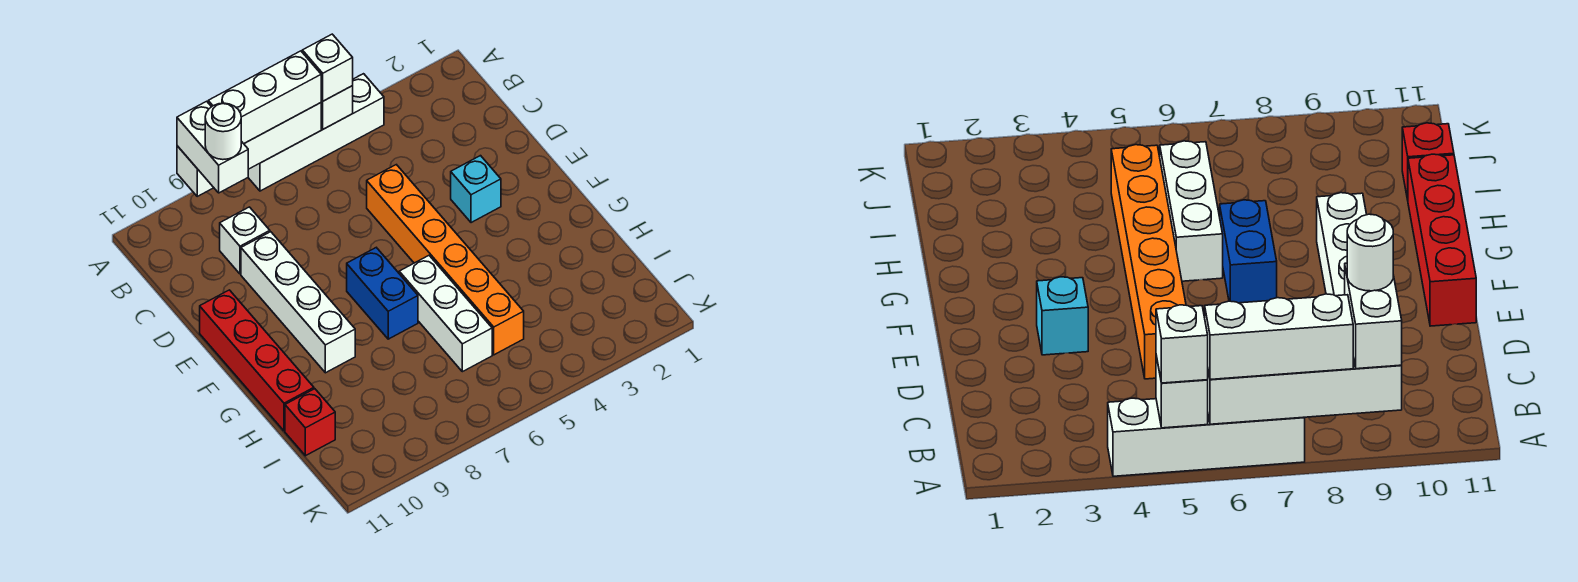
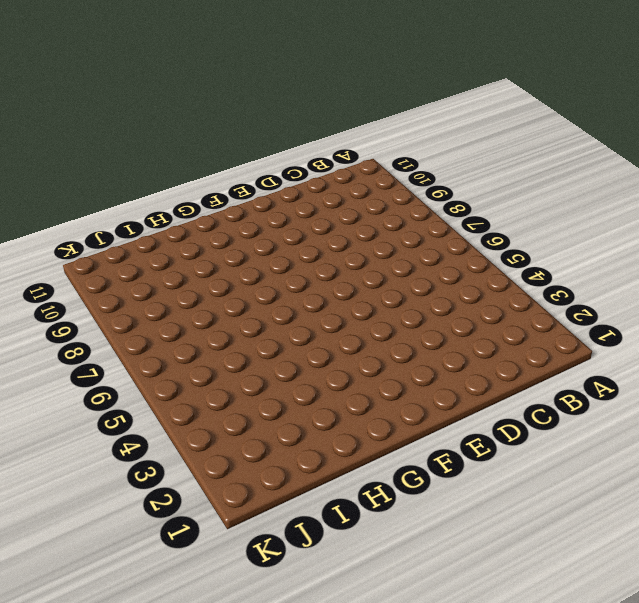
none -> white 1x4 brick [248,74,384,191]
none -> white 1x1 brick [220,207,270,274]
none -> orange 1x6 brick [367,165,524,355]

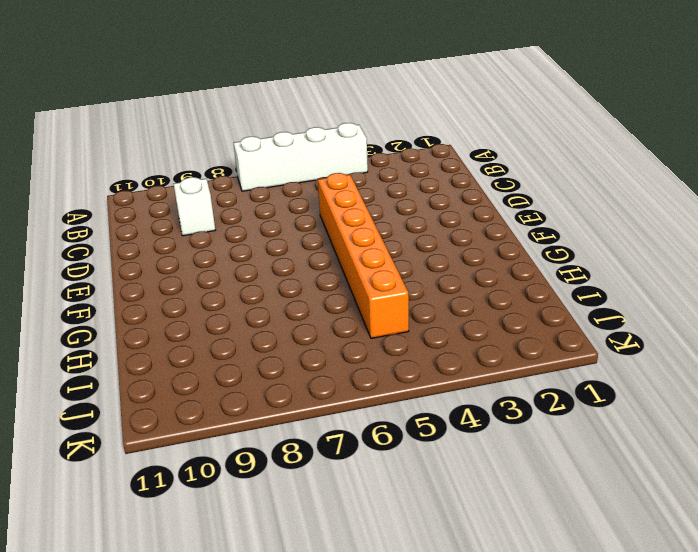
none -> white 1x4 brick [241,232,355,373]
none -> cyan 1x1 brick [451,156,501,223]
none -> red 1x4 brick [200,290,314,431]

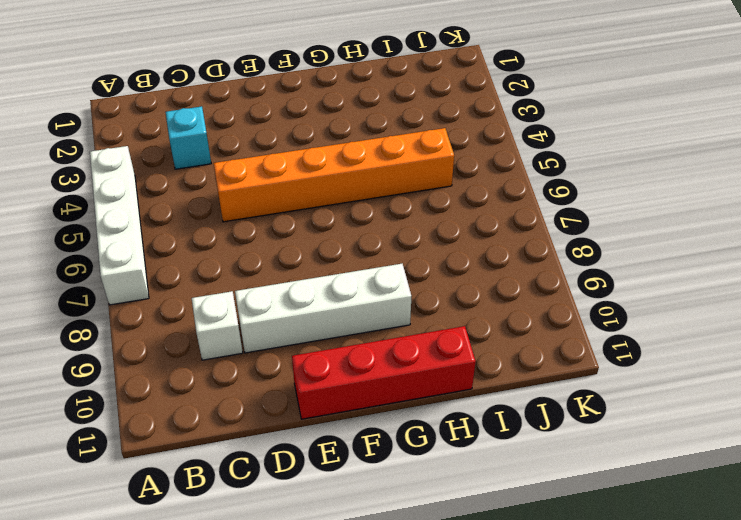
cyan 1x1 brick [166,106,211,169] -> cyan 1x1 brick moved to [451,156,501,223]
none -> blue 1x2 brick [347,248,418,339]
none -> white 1x3 brick [399,256,492,372]
none -> red 1x1 brick [285,389,335,456]

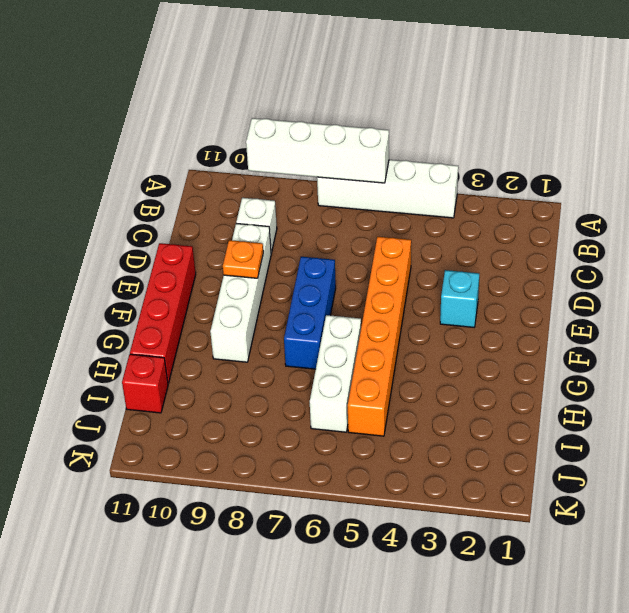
blue 1x3 brick [284,257,336,369] -> blue 1x2 brick [347,248,418,339]
orange 1x1 plate [223,240,263,278] -> none
none -> white 1x1 brick [321,86,353,129]
none -> white 1x1 brick [302,34,353,101]
none -> white 1x3 brick [208,51,321,144]

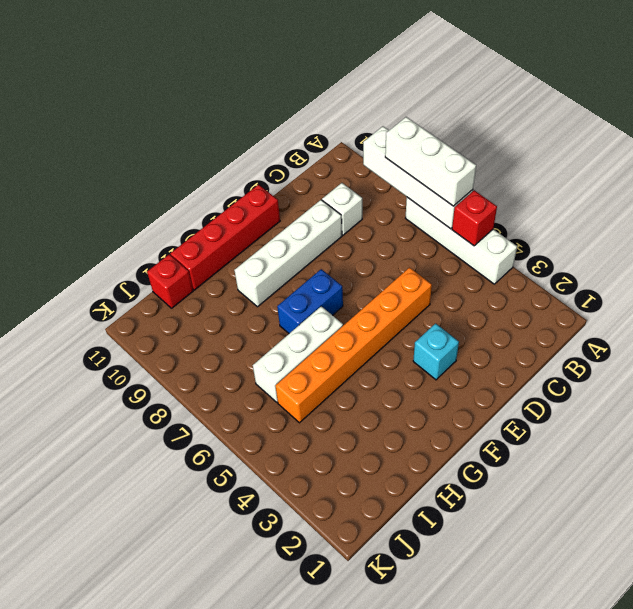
red 1x1 brick [452,190,497,246] -> white 1x1 brick [321,86,353,129]
none -> white 1x1 brick [302,34,353,101]
none -> white 1x2 brick [177,101,248,193]
none -> white 1x1 round brick [205,103,241,160]

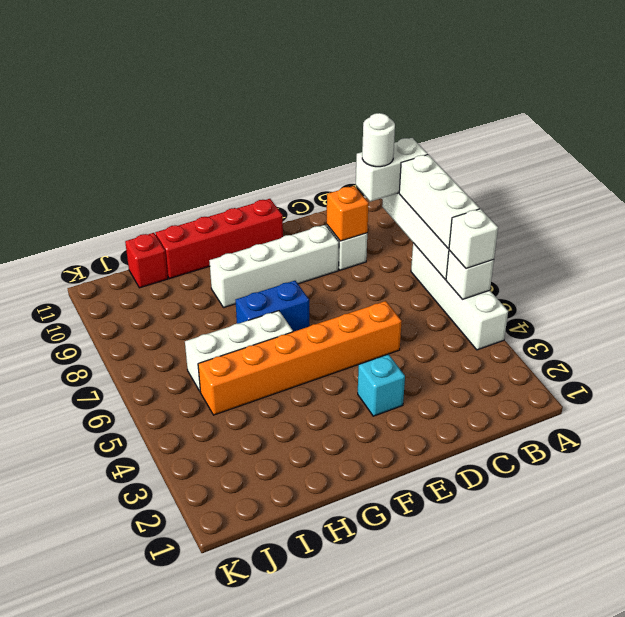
orange 1x1 brick [327,186,369,241] -> none

